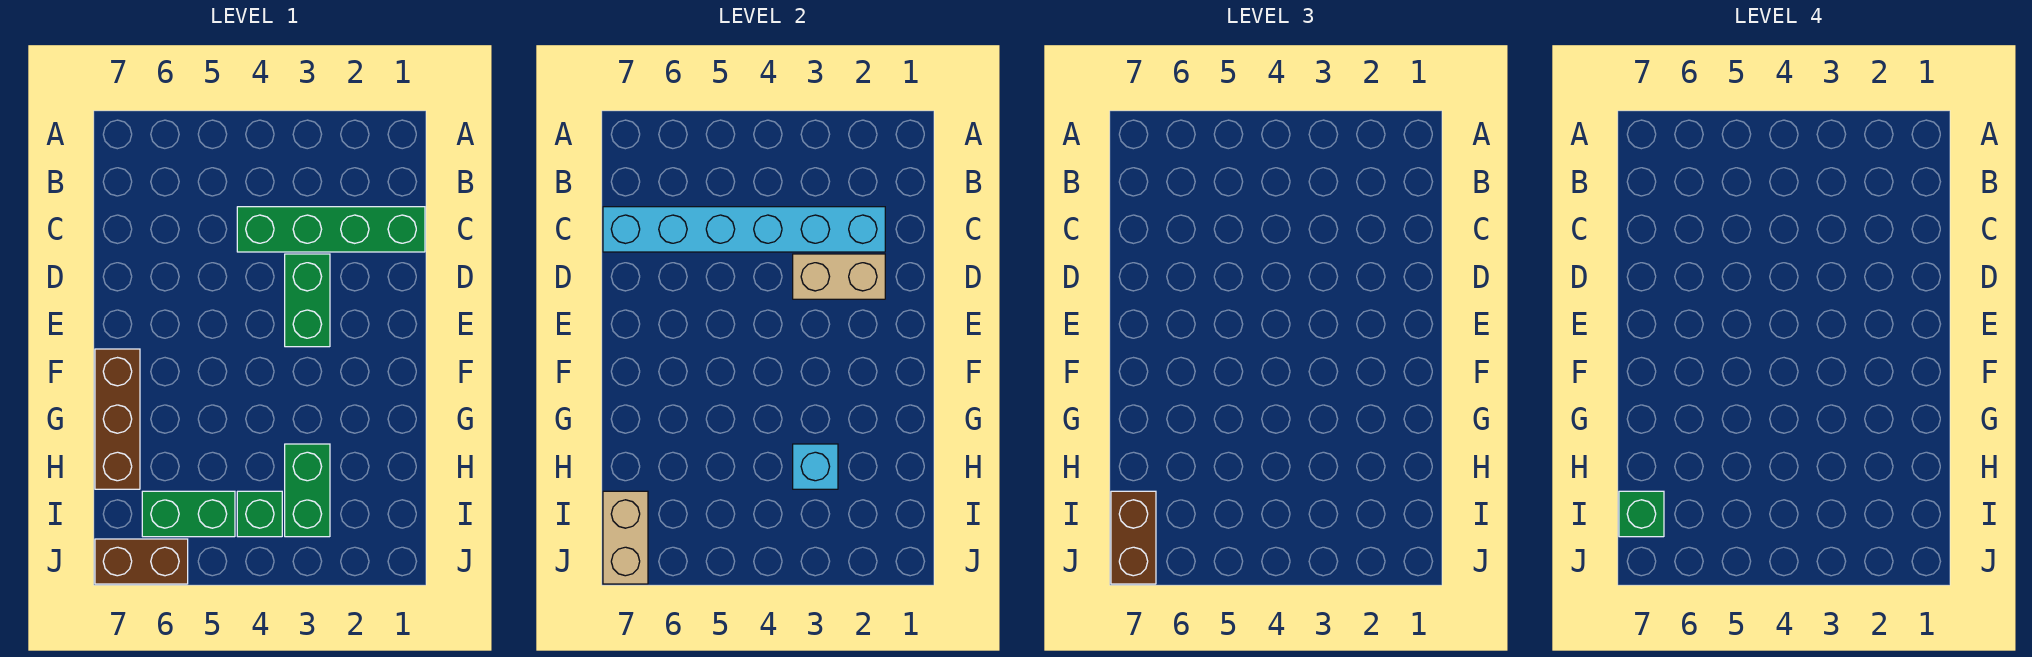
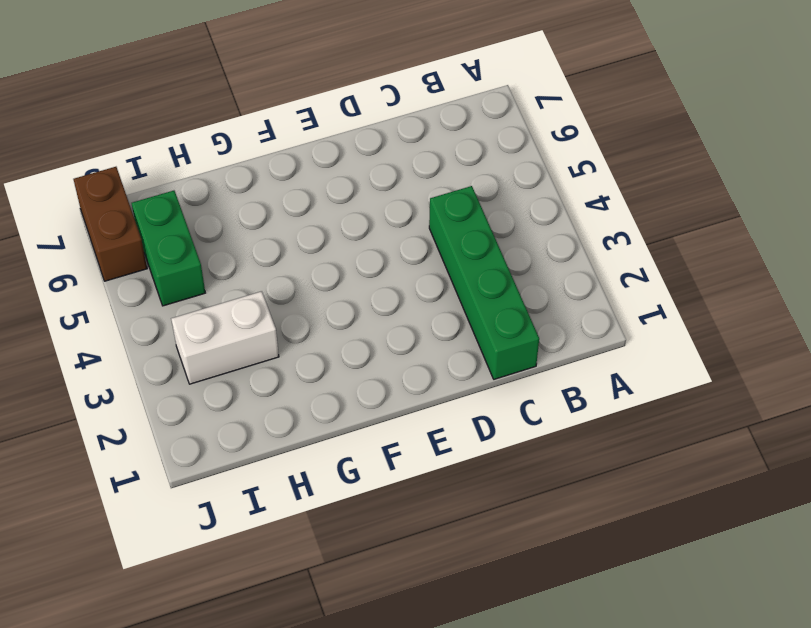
white 1x2 brick [171,291,279,384] -> green 1x2 brick [285,444,330,537]
none -> green 1x2 brick [285,254,330,347]
none -> brown 1x3 brick [95,349,140,489]
none -> green 1x1 brick [237,491,282,537]

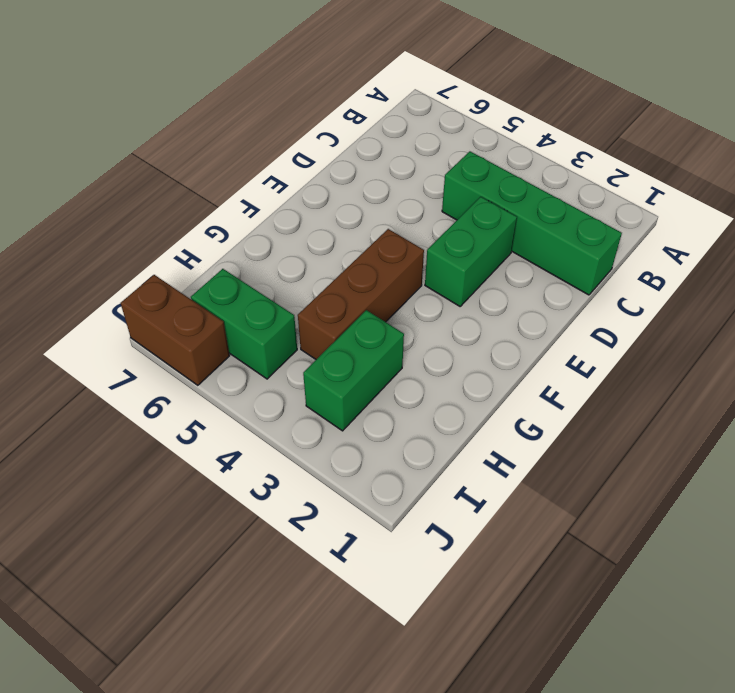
brown 1x3 brick [298,229,424,359] -> brown 1x3 brick moved to [95,349,140,489]
none -> green 1x1 brick [237,491,282,537]
none -> cyan 1x6 brick [603,207,885,252]
none -> tan 1x2 brick [793,254,885,299]

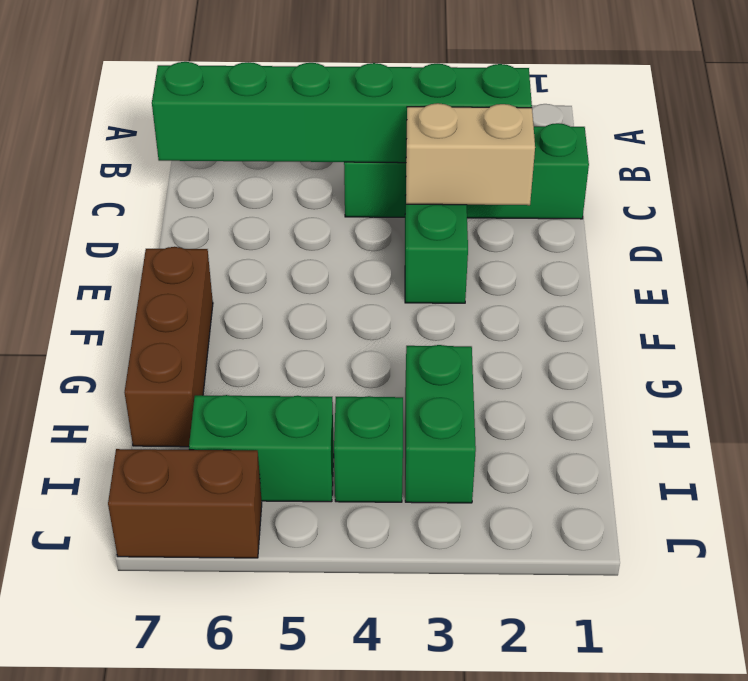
green 1x6 brick [152,62,532,163] -> cyan 1x6 brick [603,207,885,252]
none -> cyan 1x1 brick [793,444,838,489]
none -> tan 1x2 brick [603,491,648,584]
none -> brown 1x2 brick [1111,491,1156,584]

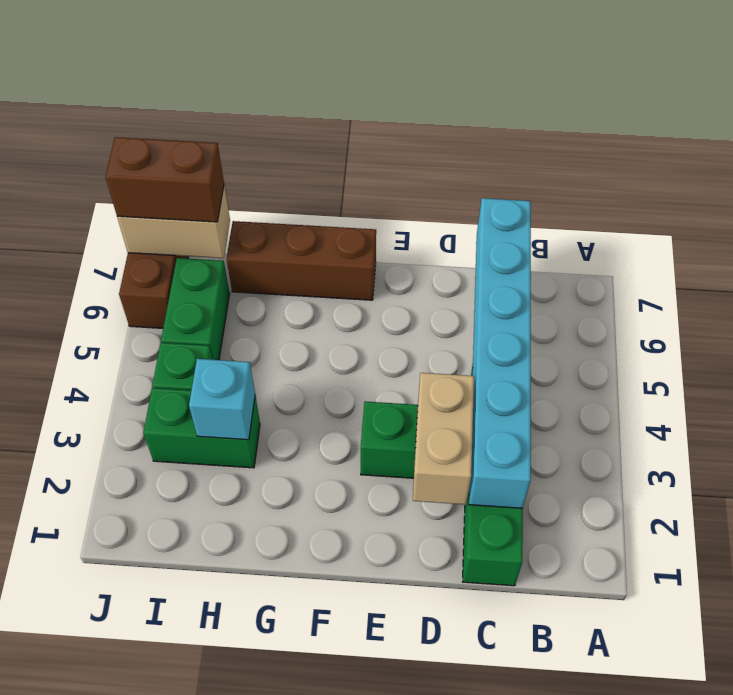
none -> green 1x1 brick [1619,491,1664,537]

